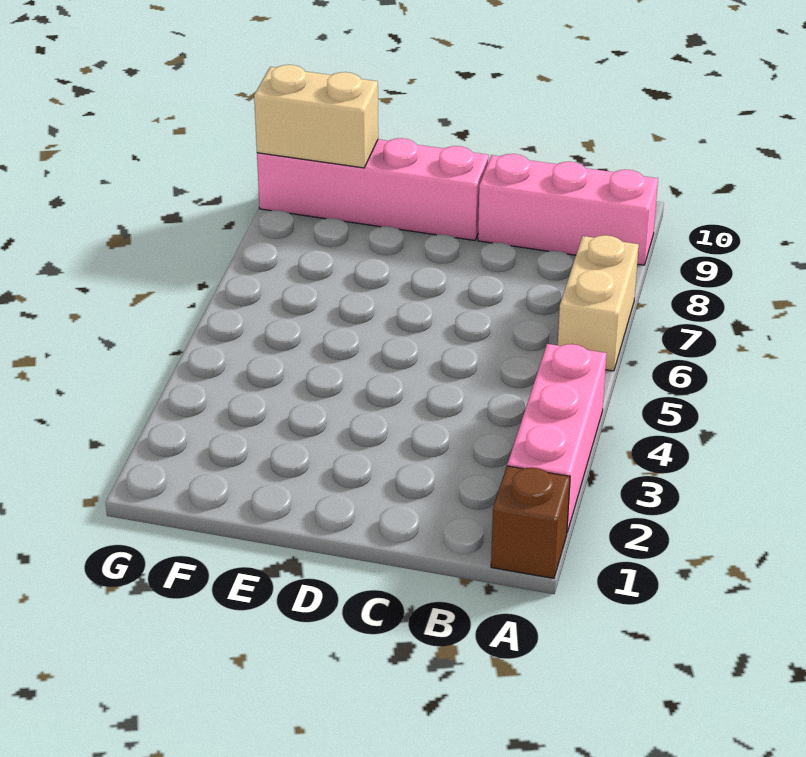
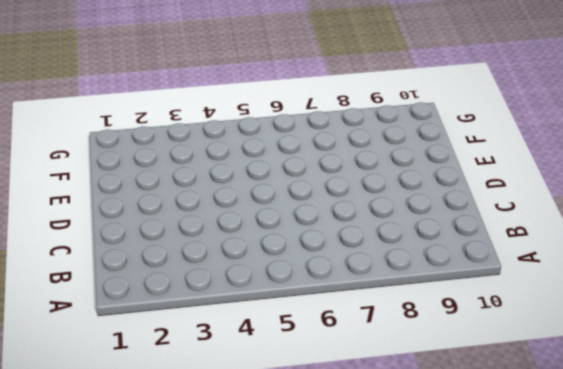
none -> brown 1x1 brick [491,466,570,578]
none -> pink 1x3 brick [507,344,607,532]

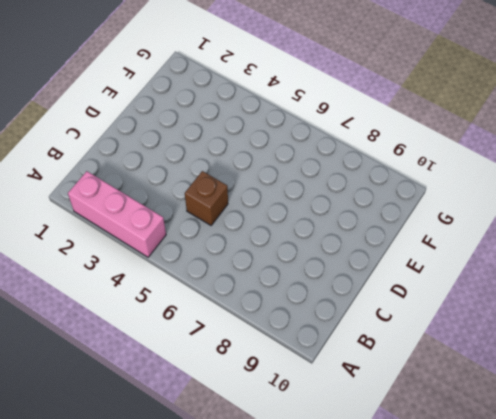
brown 1x1 brick [185,171,228,225] -> brown 1x1 brick moved to [491,466,570,578]
none -> tan 1x2 brick [558,235,639,371]
none -> pink 1x3 brick [478,154,658,265]

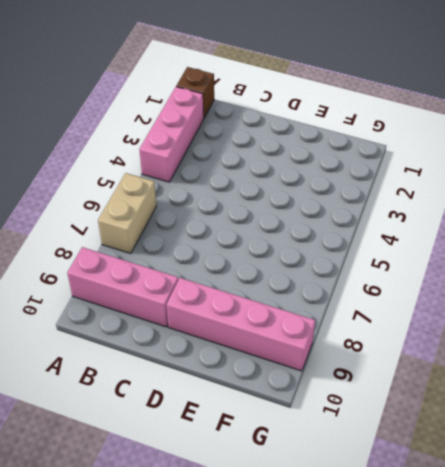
none -> tan 1x2 brick [254,65,378,168]

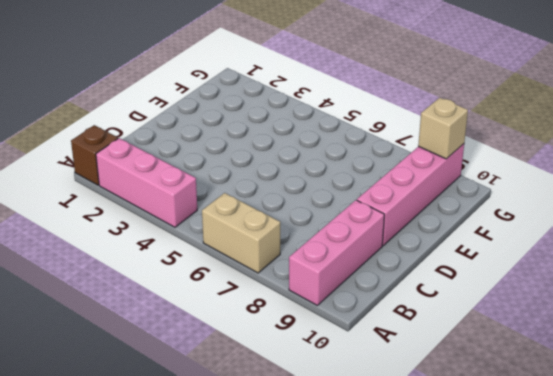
tan 1x1 brick [418,98,468,159] -> tan 1x2 brick [254,65,378,168]

